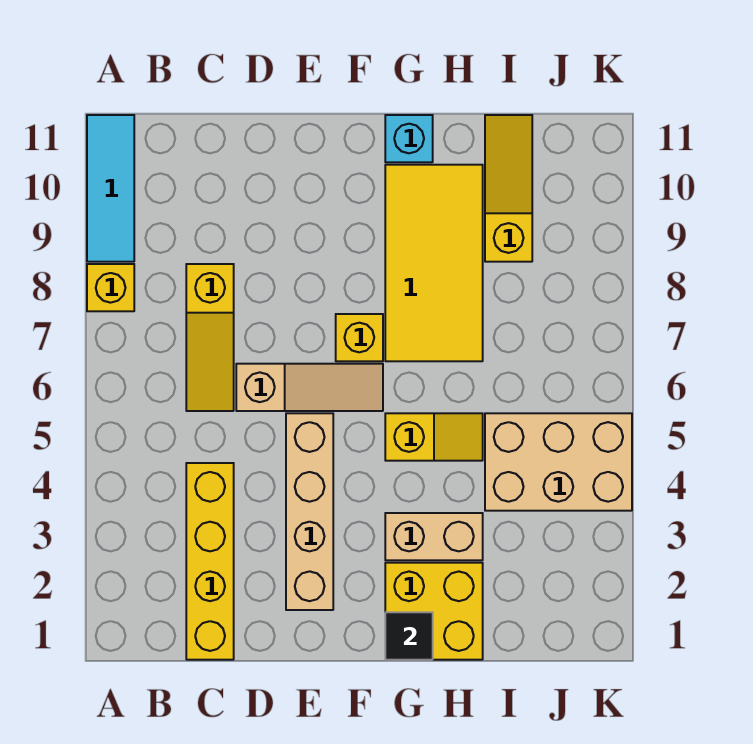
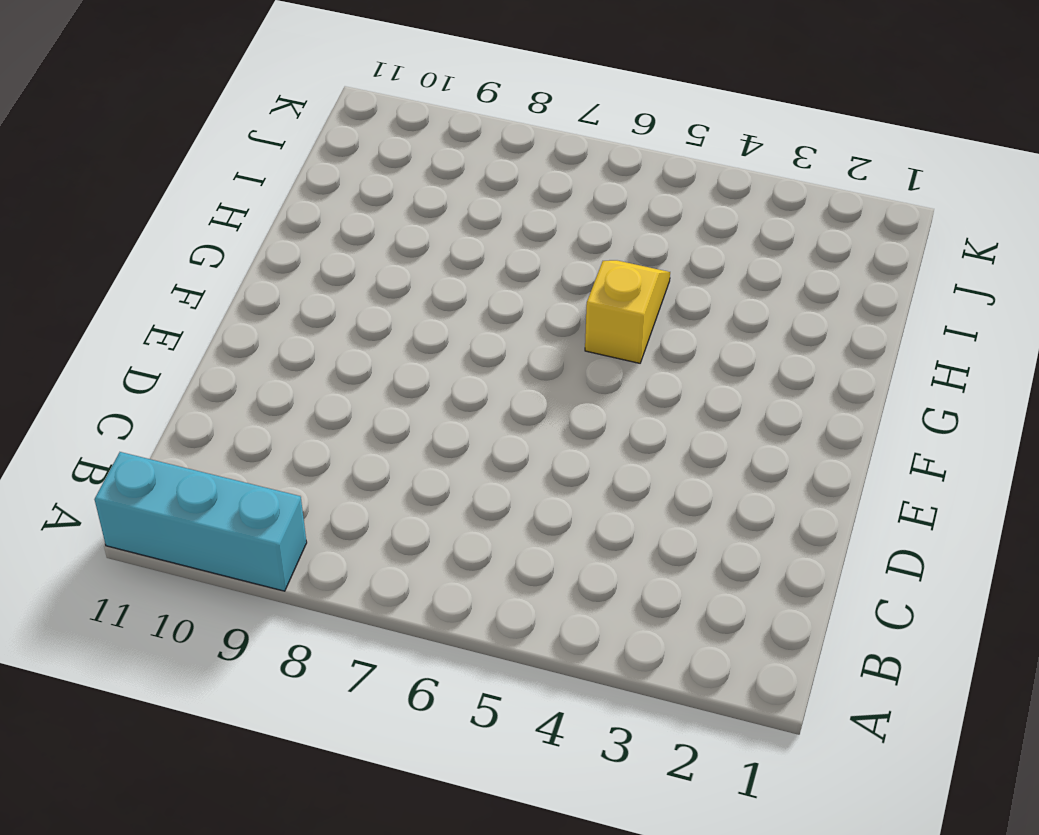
cyan 1x3 brick [94,452,307,591] -> cyan 1x3 tile [87,115,134,262]
none -> yellow 1x1 brick [87,264,134,311]
none -> yellow 1x4 brick [186,463,234,660]
none -> yellow 1x3 slope [186,264,234,411]

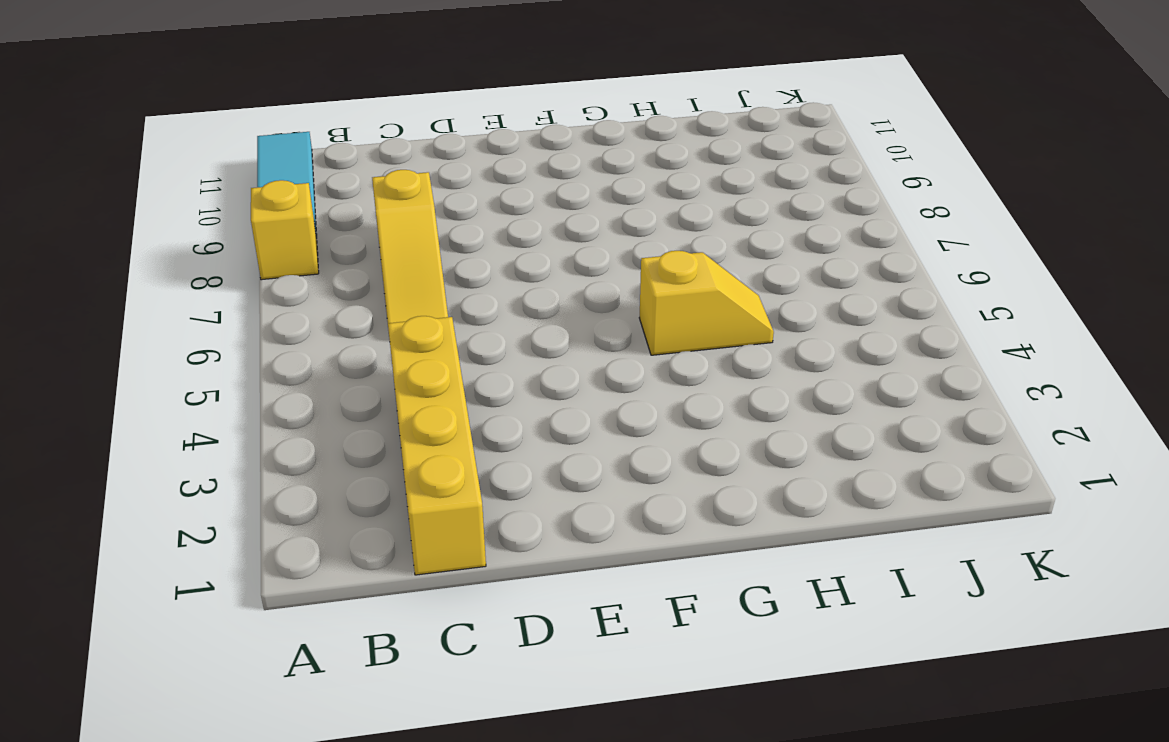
none -> tan 1x3 slope [236,364,383,411]
none -> tan 1x4 brick [286,413,333,610]
none -> yellow 1x1 brick [336,314,383,361]

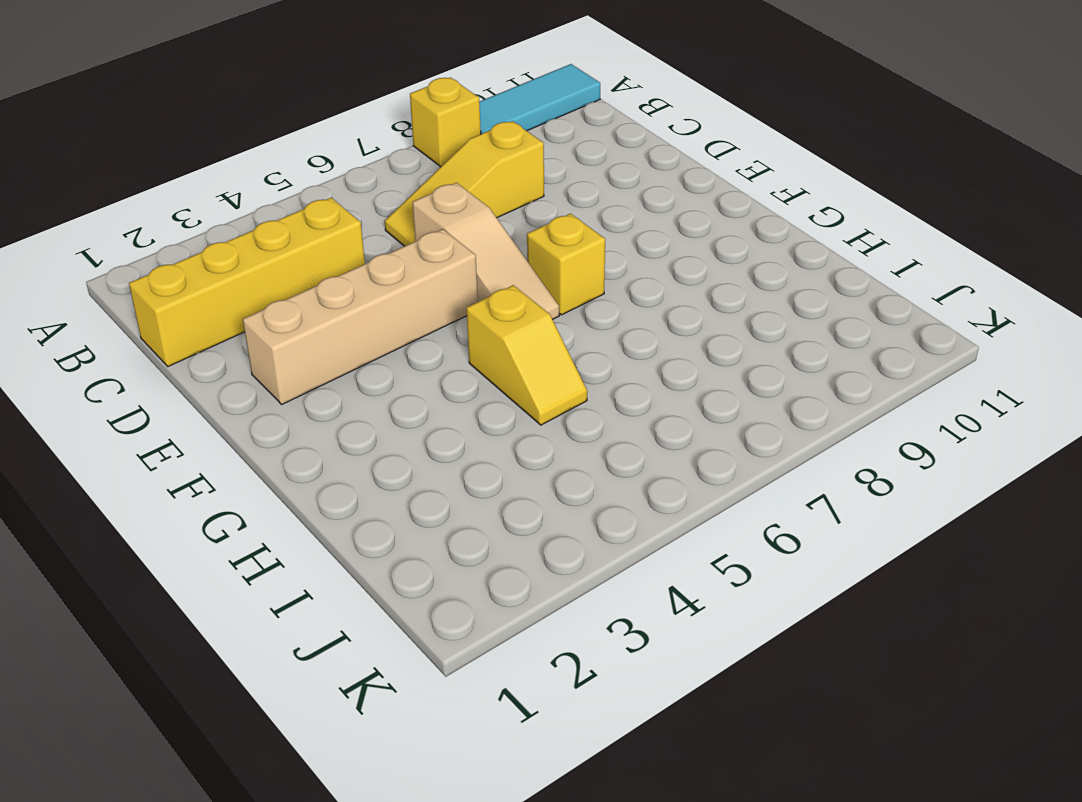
none -> yellow 2x2 brick [385,563,483,660]
none -> tan 1x2 brick [385,513,483,560]
none -> yellow 2x4 tile [385,165,483,361]

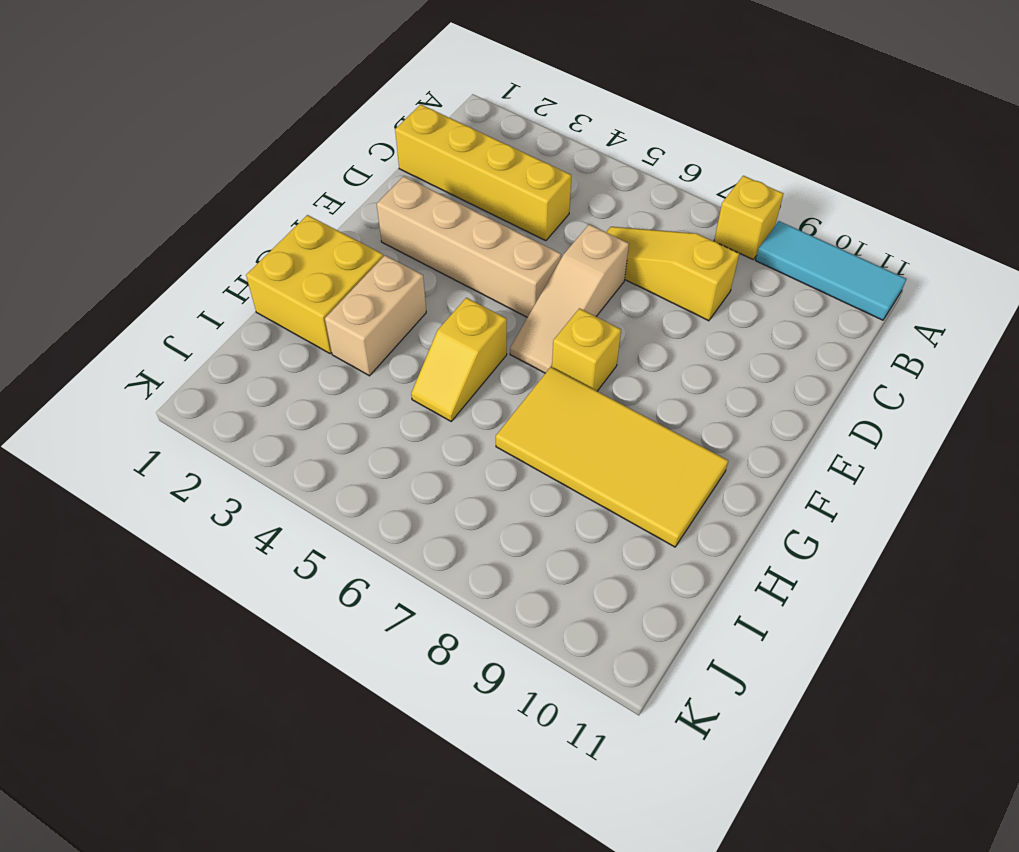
none -> cyan 1x1 brick [385,115,433,162]
none -> tan 2x3 brick [485,413,632,511]
none -> yellow 1x3 slope [485,115,532,262]

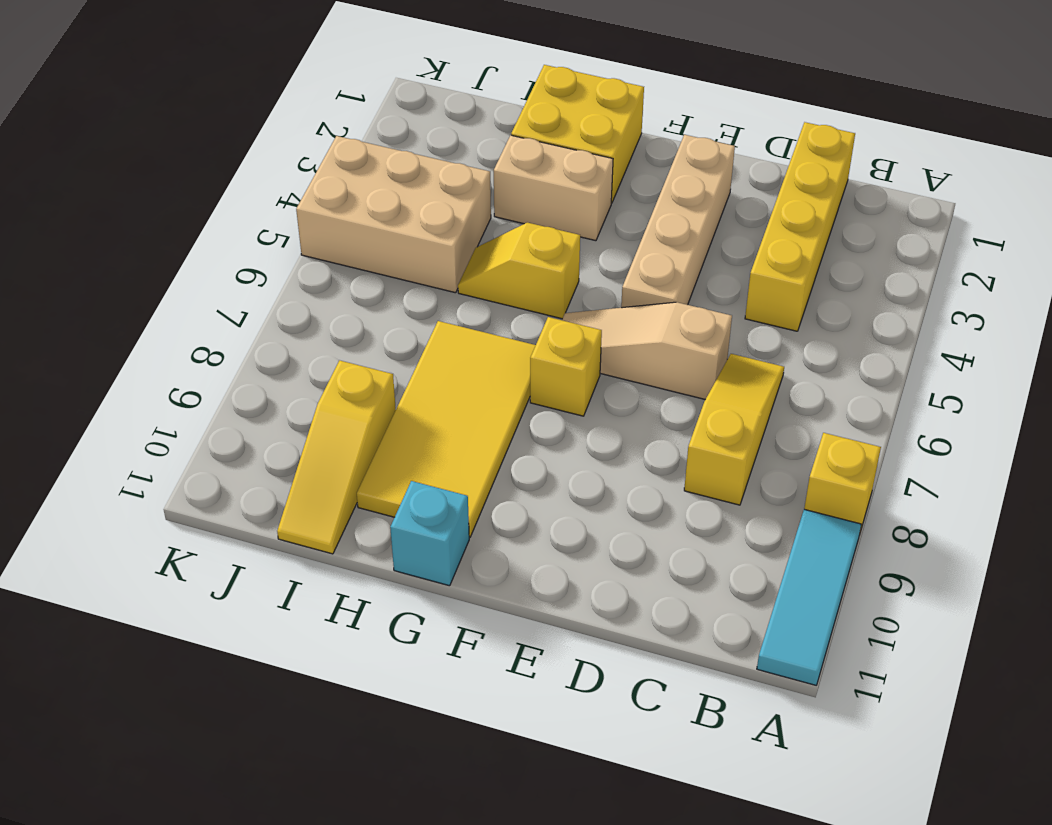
none -> black 1x1 tile [385,612,433,660]

